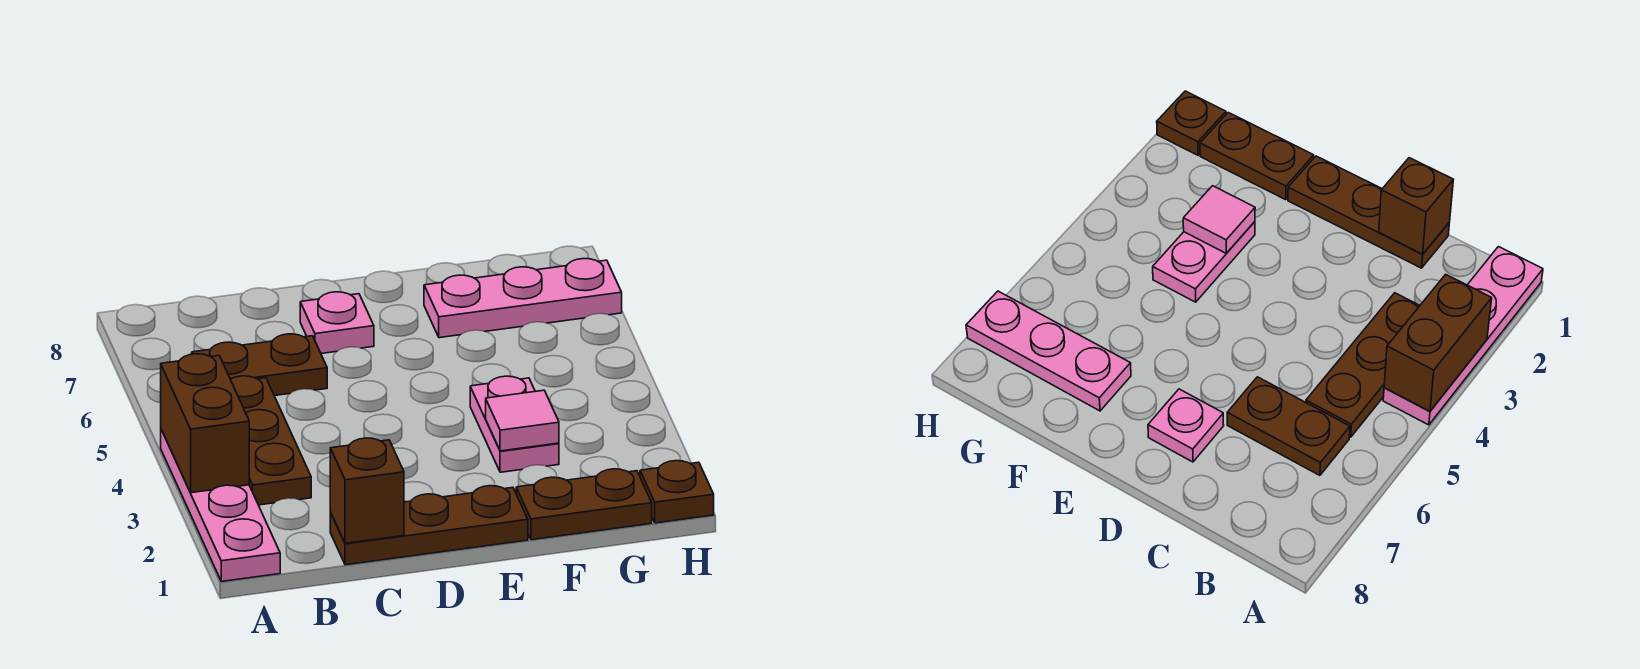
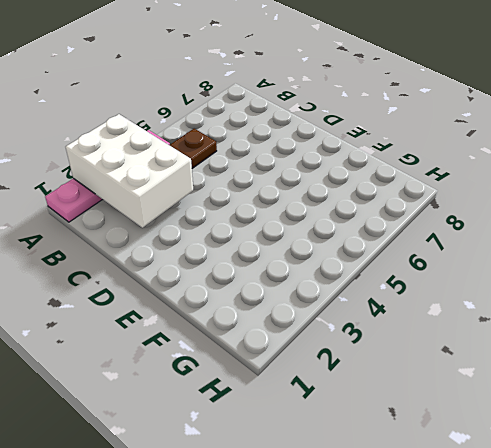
white 2x3 brick [66,114,193,228] -> brown 1x2 brick [161,354,249,493]
none -> brown 1x2 plate [192,334,327,396]
none -> brown 1x3 plate [330,486,528,565]
none -> pink 1x1 plate [300,292,374,354]

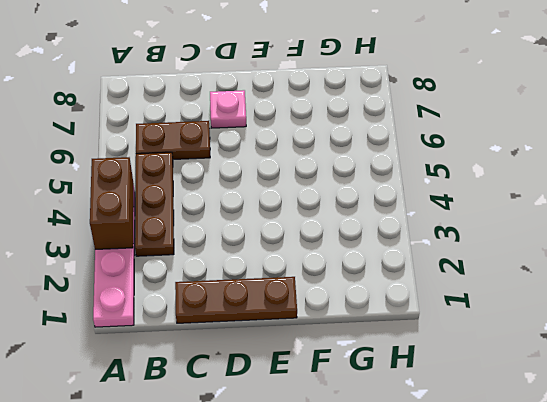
none -> brown 1x2 plate [516,469,652,540]
none -> pink 1x2 plate [470,376,559,472]
none -> pink 1x3 plate [424,259,622,338]

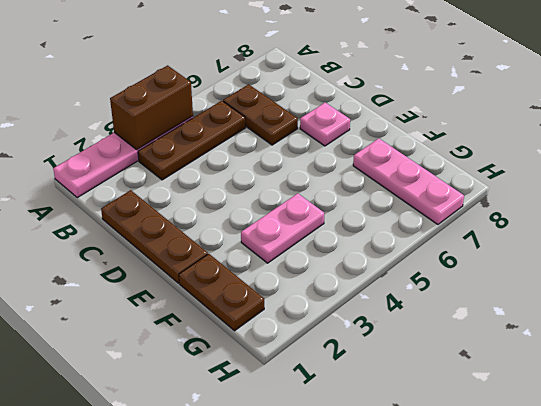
none -> brown 1x1 plate [640,461,714,523]
none -> brown 1x1 brick [330,438,404,543]
none -> pink 1x1 tile [486,390,559,451]

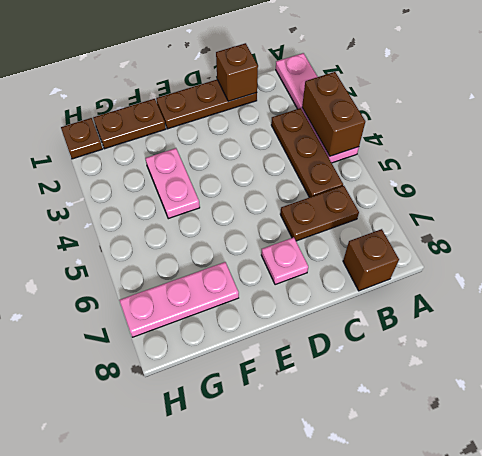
brown 1x1 brick [343,229,399,291] -> none
none -> pink 1x1 tile [486,390,559,451]

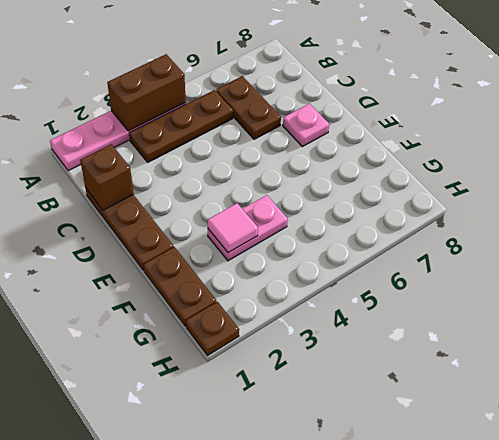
none -> pink 1x3 plate [424,259,622,338]

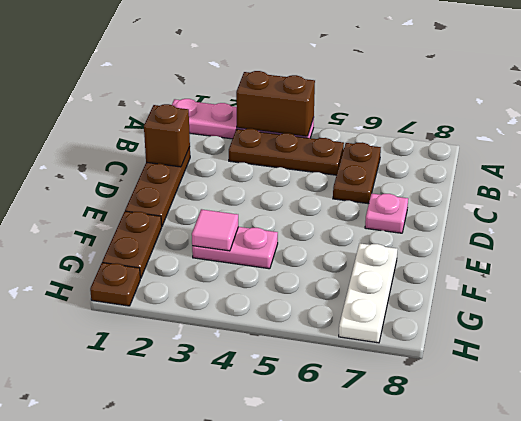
white 1x3 plate [339,243,397,343] -> pink 1x3 plate [424,259,622,338]

